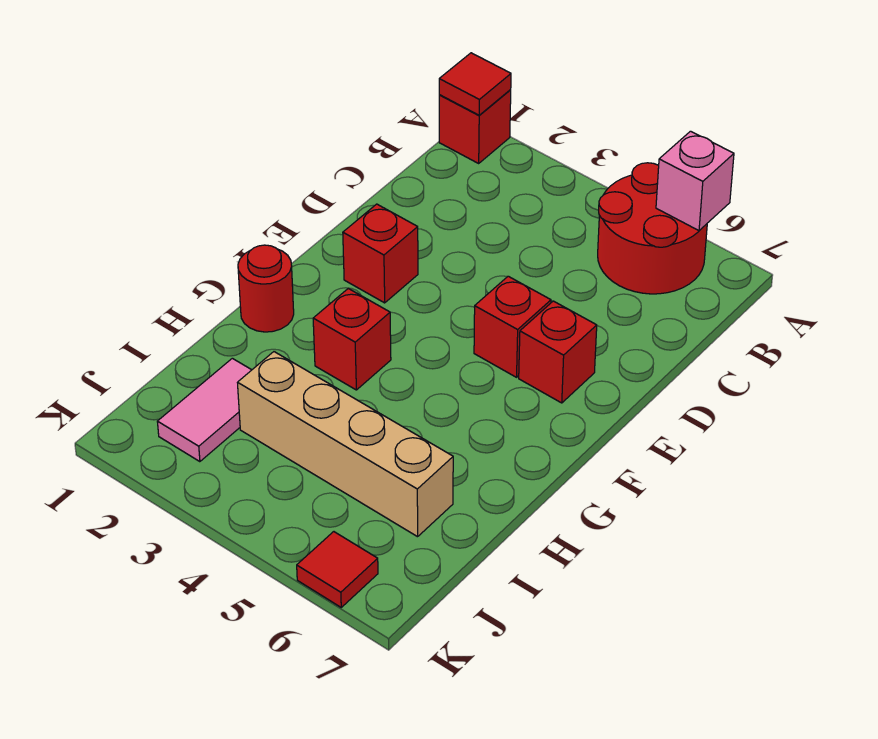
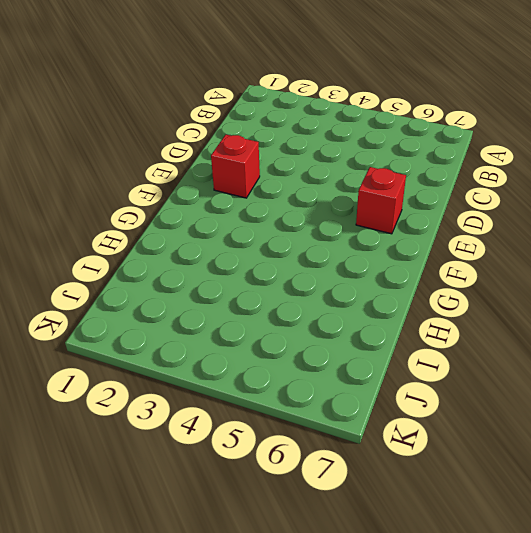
none -> red 1x1 brick [439,90,511,163]
none -> red 2x2 round brick [598,163,707,294]
none -> red 1x1 brick [474,276,551,377]

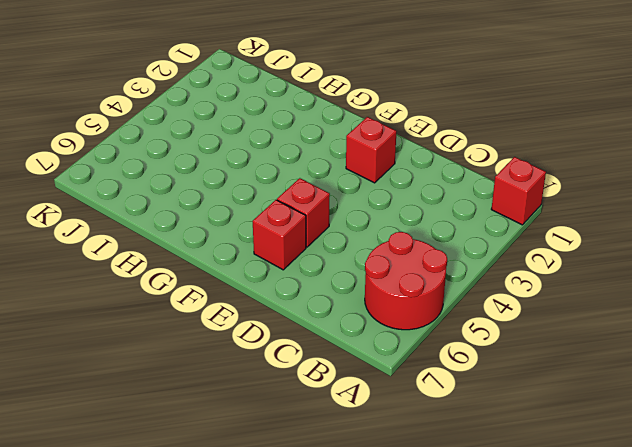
none -> red 1x1 round brick [238,245,294,332]
none -> red 1x1 brick [313,289,391,390]
none -> pink 1x2 tile [157,358,251,462]

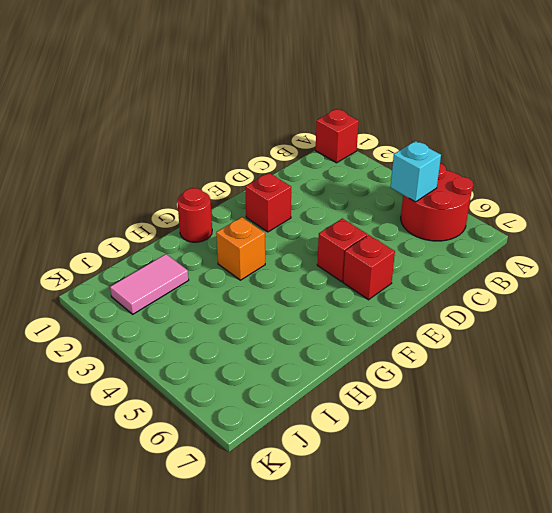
cyan 1x1 brick [391,141,441,202] -> none
orange 1x1 brick [216,217,265,280] -> red 1x1 brick [313,289,391,390]
none -> tan 1x4 brick [237,352,453,537]
none -> red 1x1 tile [297,532,378,607]
none -> red 1x1 tile [439,53,511,115]

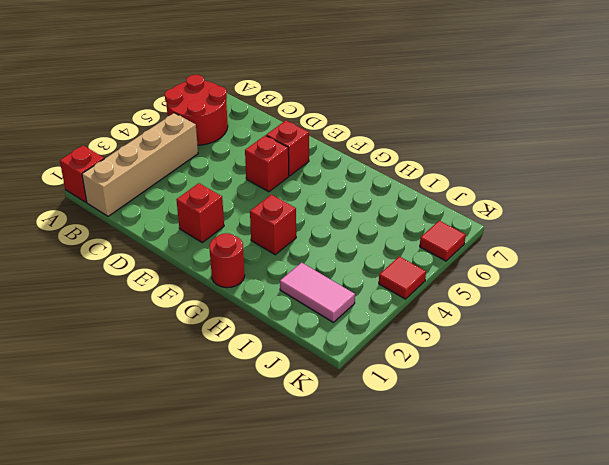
tan 1x4 brick [82,113,198,216] -> tan 1x4 brick moved to [237,352,453,537]
red 1x1 tile [379,256,426,299] -> red 1x1 tile moved to [439,53,511,115]
none -> pink 1x1 brick [656,131,734,231]

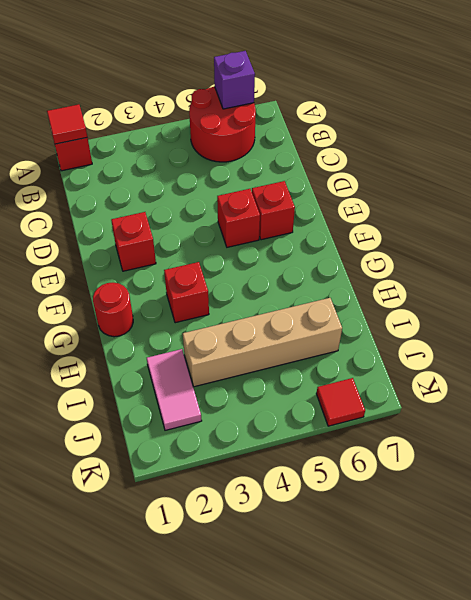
purple 1x1 brick [214,51,255,109] -> pink 1x1 brick [656,131,734,231]

